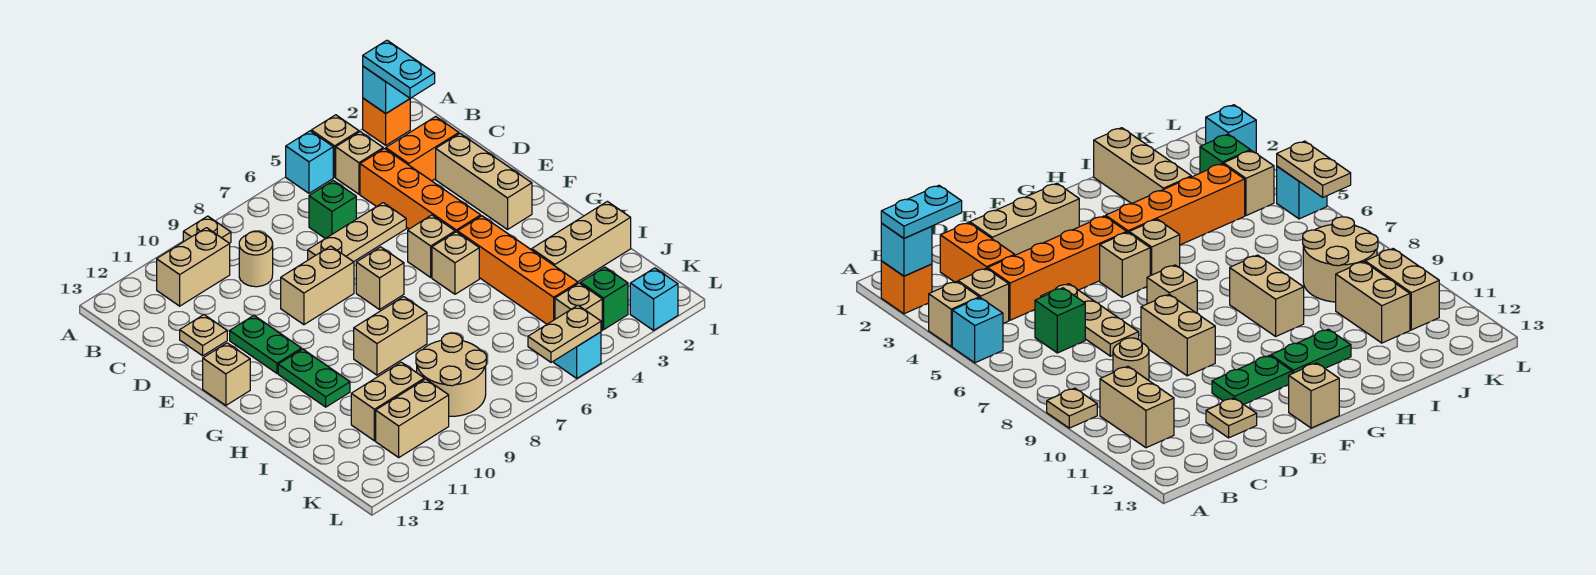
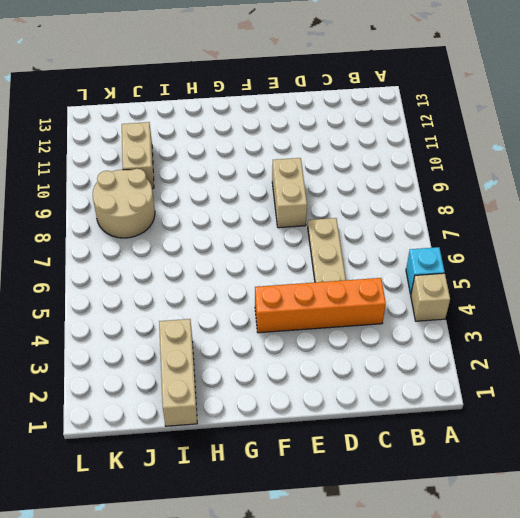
none -> orange 1x1 brick [363,98,410,145]
none -> tan 1x1 plate [183,216,231,243]
none -> tan 1x1 brick [336,132,383,194]
none -> tan 1x2 brick [157,228,230,306]

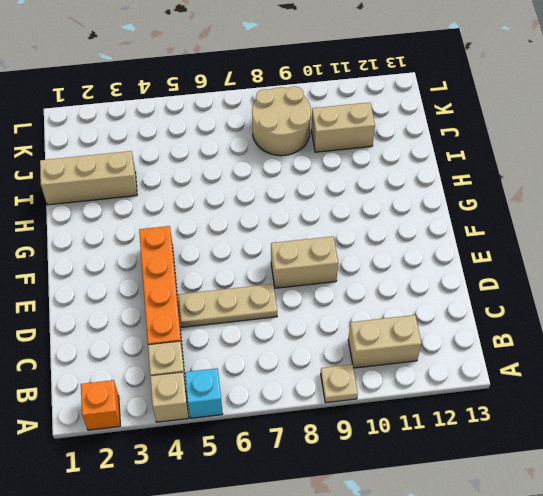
none -> orange 1x2 brick [386,117,459,181]
none -> green 1x1 brick [309,181,356,239]
none -> tan 1x1 round brick [239,232,273,287]
none -> tan 1x3 brick [436,134,532,229]

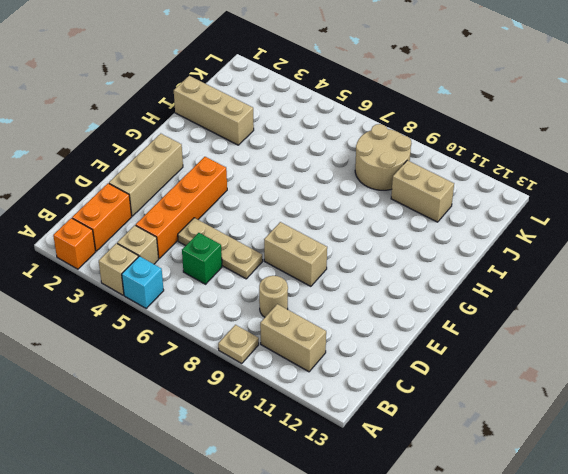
orange 1x2 brick [72,183,132,251] -> orange 1x2 brick turned to [386,117,459,181]
none -> tan 1x1 plate [180,315,227,356]
none -> green 1x2 plate [230,316,301,373]
none -> tan 1x1 brick [408,215,455,277]
none -> tan 1x1 brick [356,247,404,309]

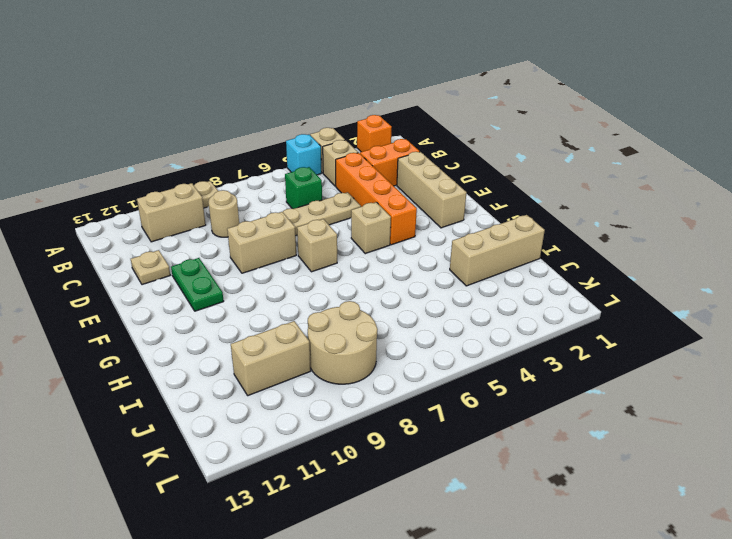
none -> tan 1x1 brick [203,343,250,405]
none -> orange 1x4 brick [457,216,578,324]
none -> tan 1x1 brick [432,232,479,294]
none -> green 1x2 plate [278,349,350,407]

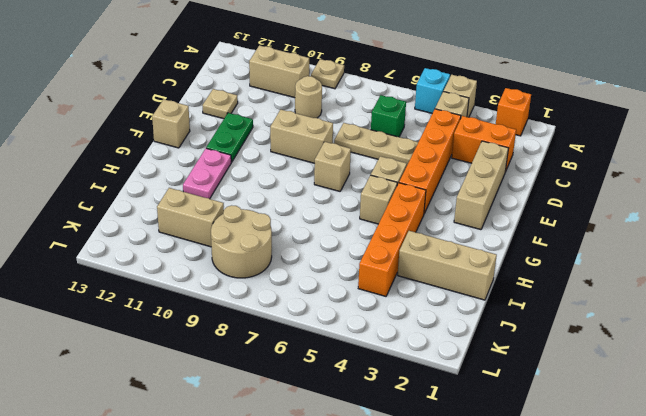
pink 1x2 plate [183,148,231,199] -> green 1x2 plate [278,349,350,407]
none -> tan 1x2 brick [354,297,427,375]
none -> green 1x1 brick [580,267,628,330]
none -> tan 1x1 brick [555,283,602,331]
none -> tan 1x2 brick [376,379,449,457]

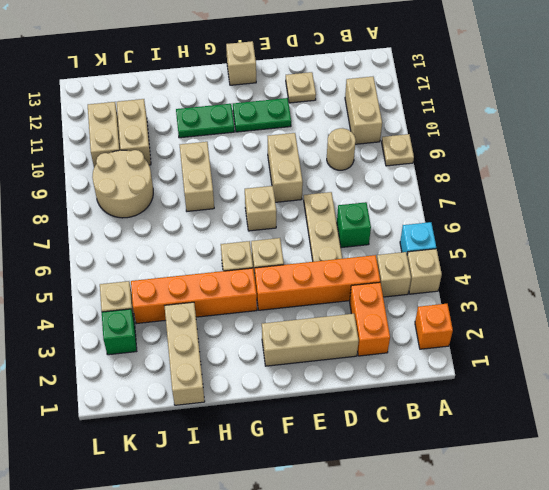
none -> cyan 1x1 brick [630,268,678,330]
none -> cyan 1x1 brick [554,332,601,378]
none -> cyan 1x1 brick [363,66,410,113]
none -> tan 1x2 plate [528,305,601,362]

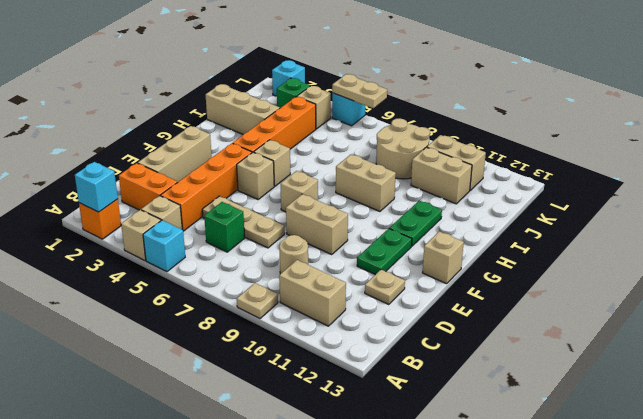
none -> cyan 1x2 plate [363,40,435,98]

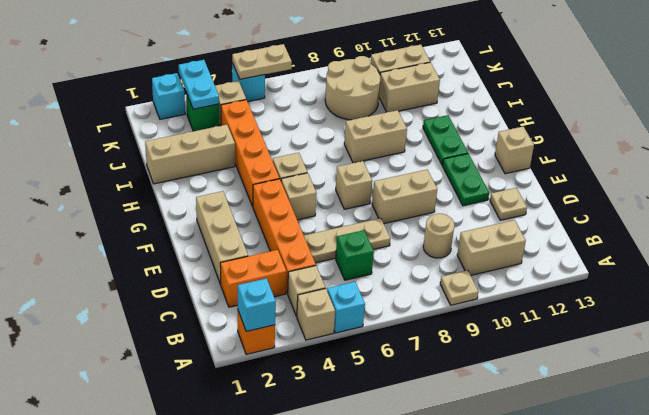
cyan 1x2 plate [179,60,219,109] -> cyan 1x2 plate moved to [363,40,435,98]

